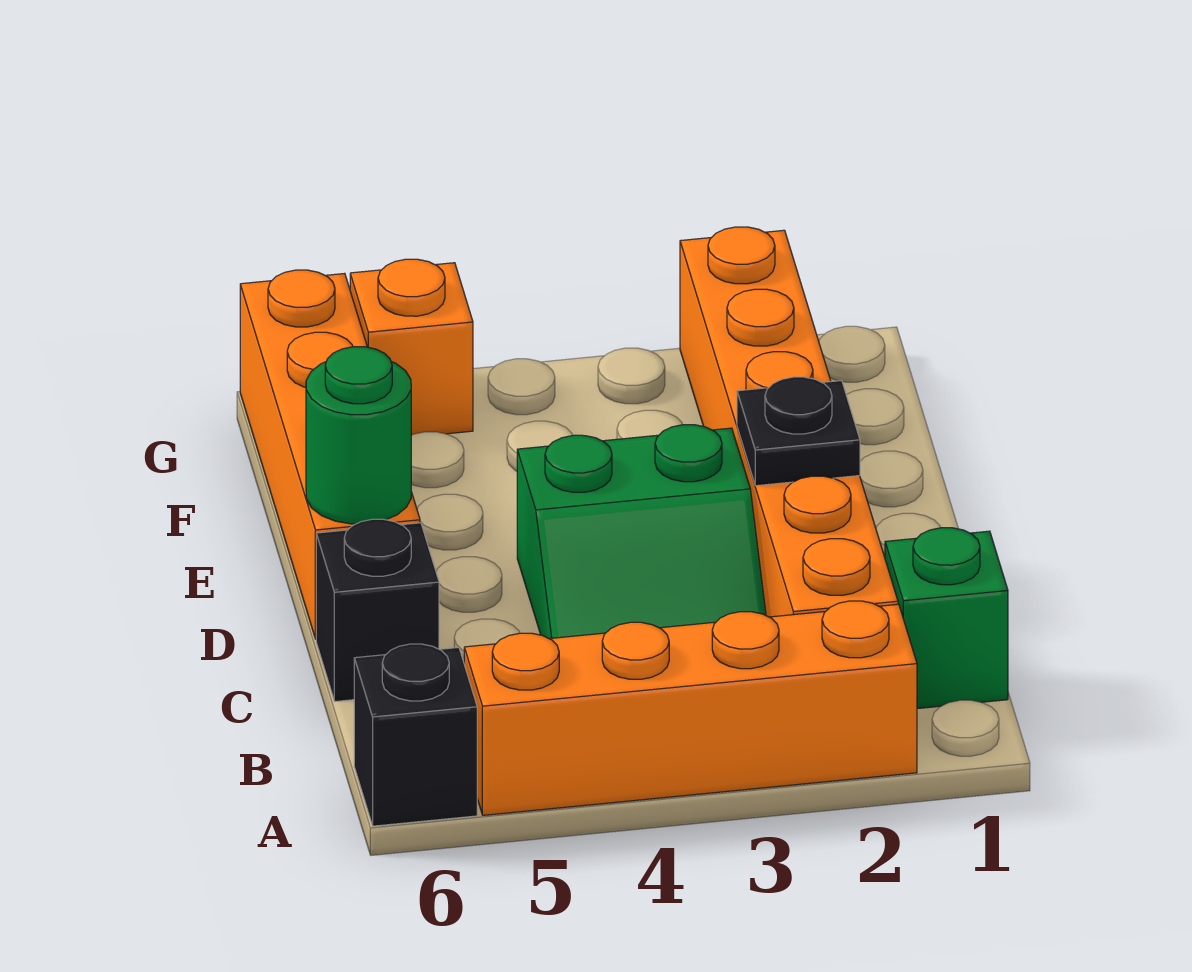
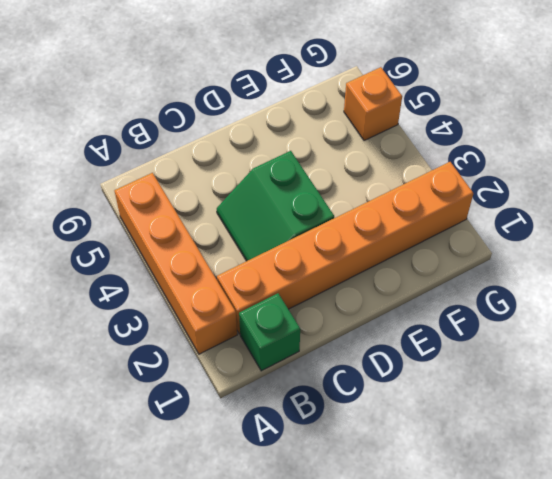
none -> black 1x1 brick [354,644,477,826]
none -> black 1x1 brick [316,519,439,701]

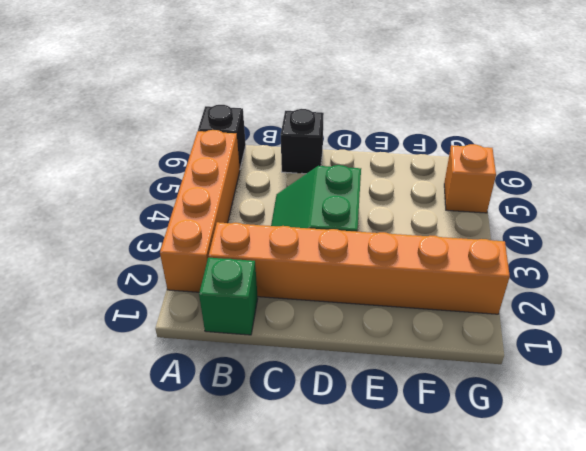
none -> orange 1x4 brick [240,270,420,639]
none -> black 1x1 plate [737,377,860,486]

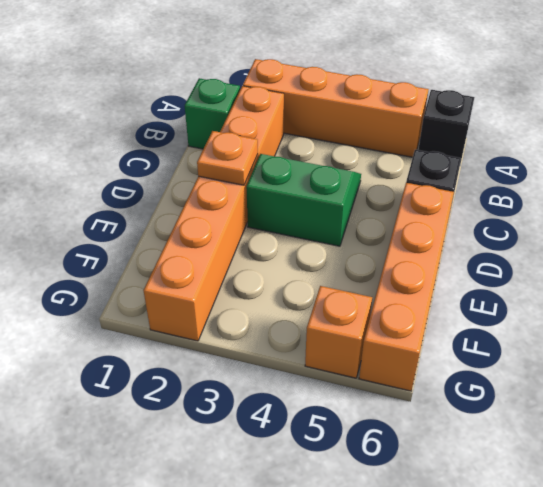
orange 1x1 plate [197,131,258,185] -> black 1x1 plate [737,377,860,486]
none -> green 1x1 round brick [306,347,411,524]

